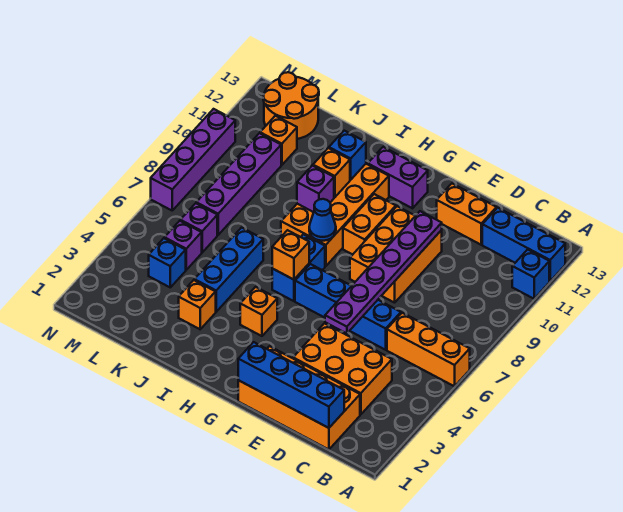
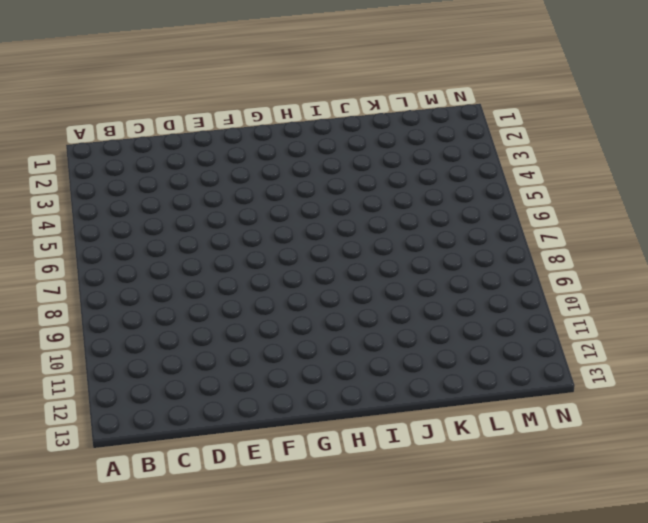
none -> orange 1x3 brick [387,313,470,386]
none -> blue 1x1 brick [512,249,549,299]
none -> blue 1x3 brick [482,208,565,281]

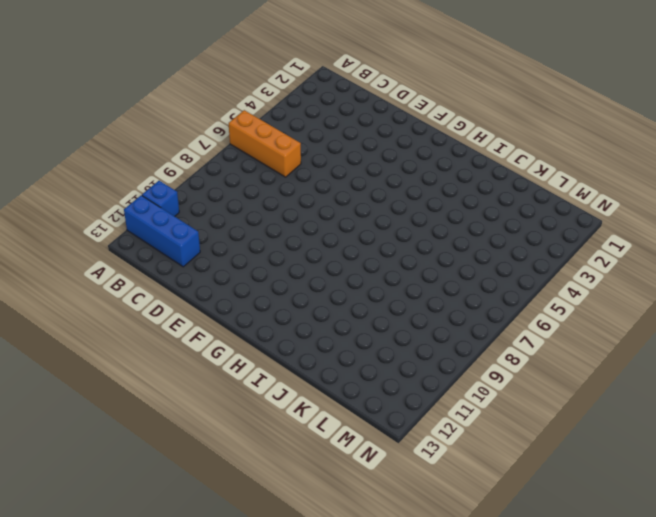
none -> orange 2x4 brick [238,346,360,449]
none -> orange 2x3 brick [293,323,392,415]
none -> blue 1x4 brick [295,264,401,350]

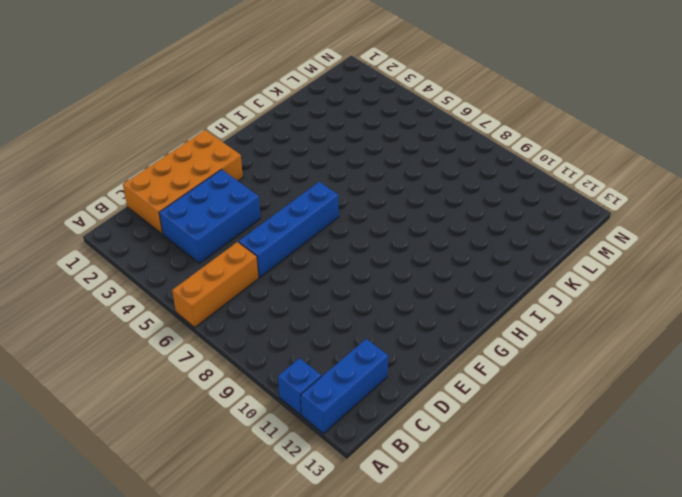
blue 2x3 brick [159,170,260,263] -> orange 2x3 brick [293,323,392,415]
none -> orange 1x2 brick [437,184,497,245]
none -> orange 2x3 brick [350,206,442,303]
none -> orange 1x2 brick [343,194,396,255]

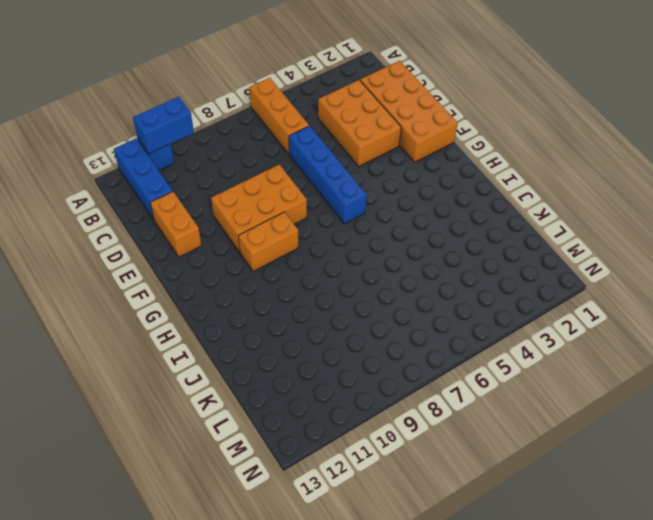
blue 1x2 brick [133,97,194,154] -> blue 1x2 brick moved to [272,234,325,301]
none -> purple 1x2 brick [368,147,428,208]
none -> orange 1x1 brick [240,287,277,336]
none -> orange 2x4 brick [281,164,389,266]

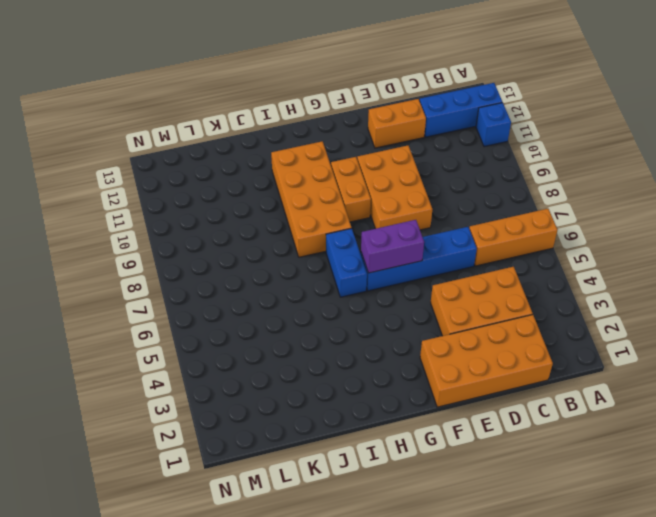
purple 1x2 brick [361,220,424,273] -> purple 1x2 brick moved to [368,147,428,208]
none -> orange 1x1 brick [240,287,277,336]
none -> orange 1x1 brick [179,280,216,329]
none -> blue 1x3 brick [194,228,263,312]

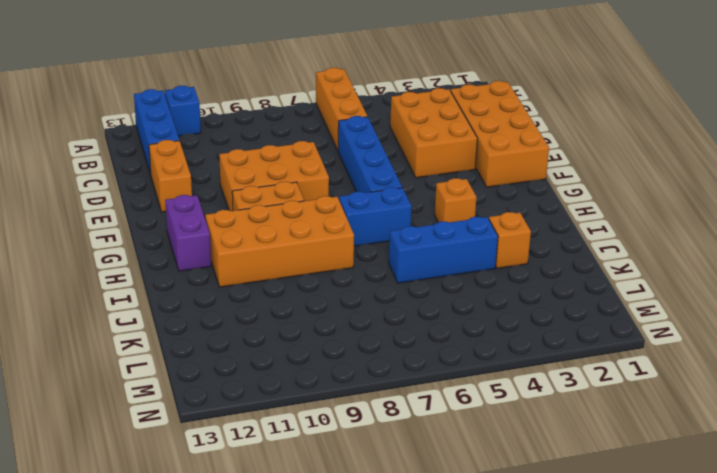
none -> blue 1x1 brick [149,238,186,287]
none -> purple 1x1 brick [165,221,202,270]
none -> purple 1x1 brick [180,203,217,252]

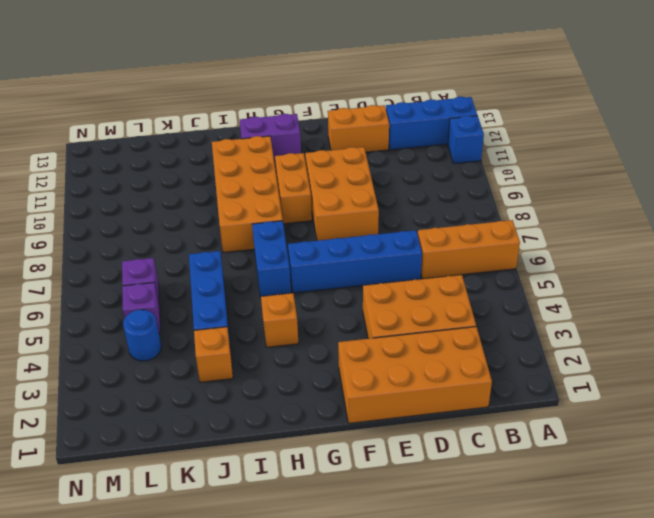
blue 1x1 round brick [123,310,161,361] -> blue 1x1 brick [149,238,186,287]
none -> purple 1x4 brick [196,133,281,235]
none -> orange 1x1 brick [260,116,297,165]
none -> orange 2x2 round brick [263,72,319,139]

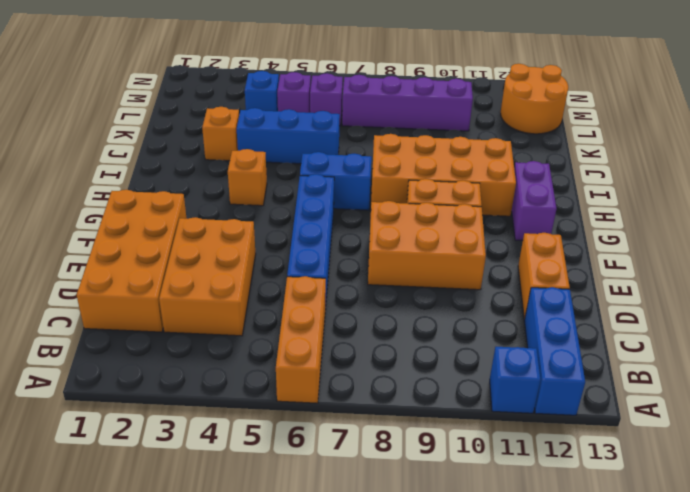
none -> orange 1x1 brick [260,116,297,165]
none -> purple 1x4 brick [151,109,235,210]
none -> blue 1x4 brick [238,342,344,428]

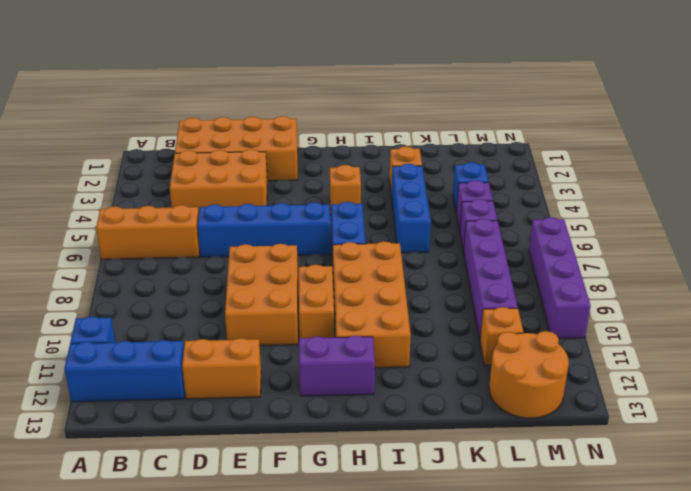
none -> blue 1x4 brick [238,342,344,428]
none -> purple 1x6 plate [325,211,442,334]
none -> orange 1x1 brick [272,230,309,280]

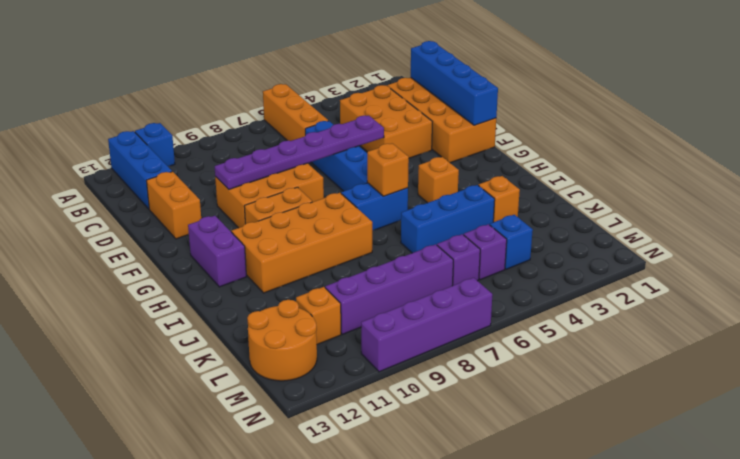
none -> blue 1x1 cone [309,199,336,241]
none -> purple 1x1 brick [297,166,334,212]
none -> orange 1x1 brick [313,148,350,197]

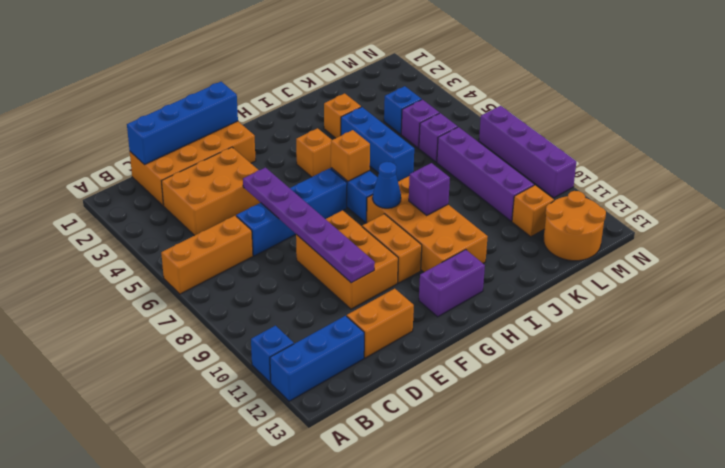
none -> orange 1x1 brick [313,148,350,197]
none -> blue 1x1 brick [329,131,366,180]

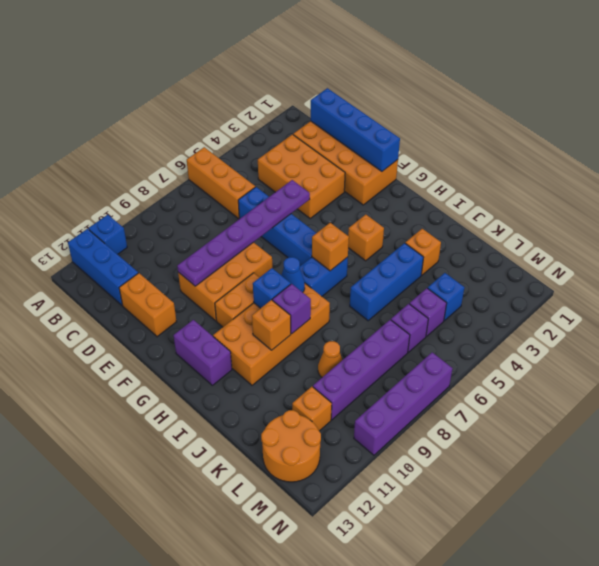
blue 1x1 brick [253,268,291,308] -> blue 1x1 brick moved to [329,131,366,180]
orange 1x1 cone [318,341,342,377] -> none

